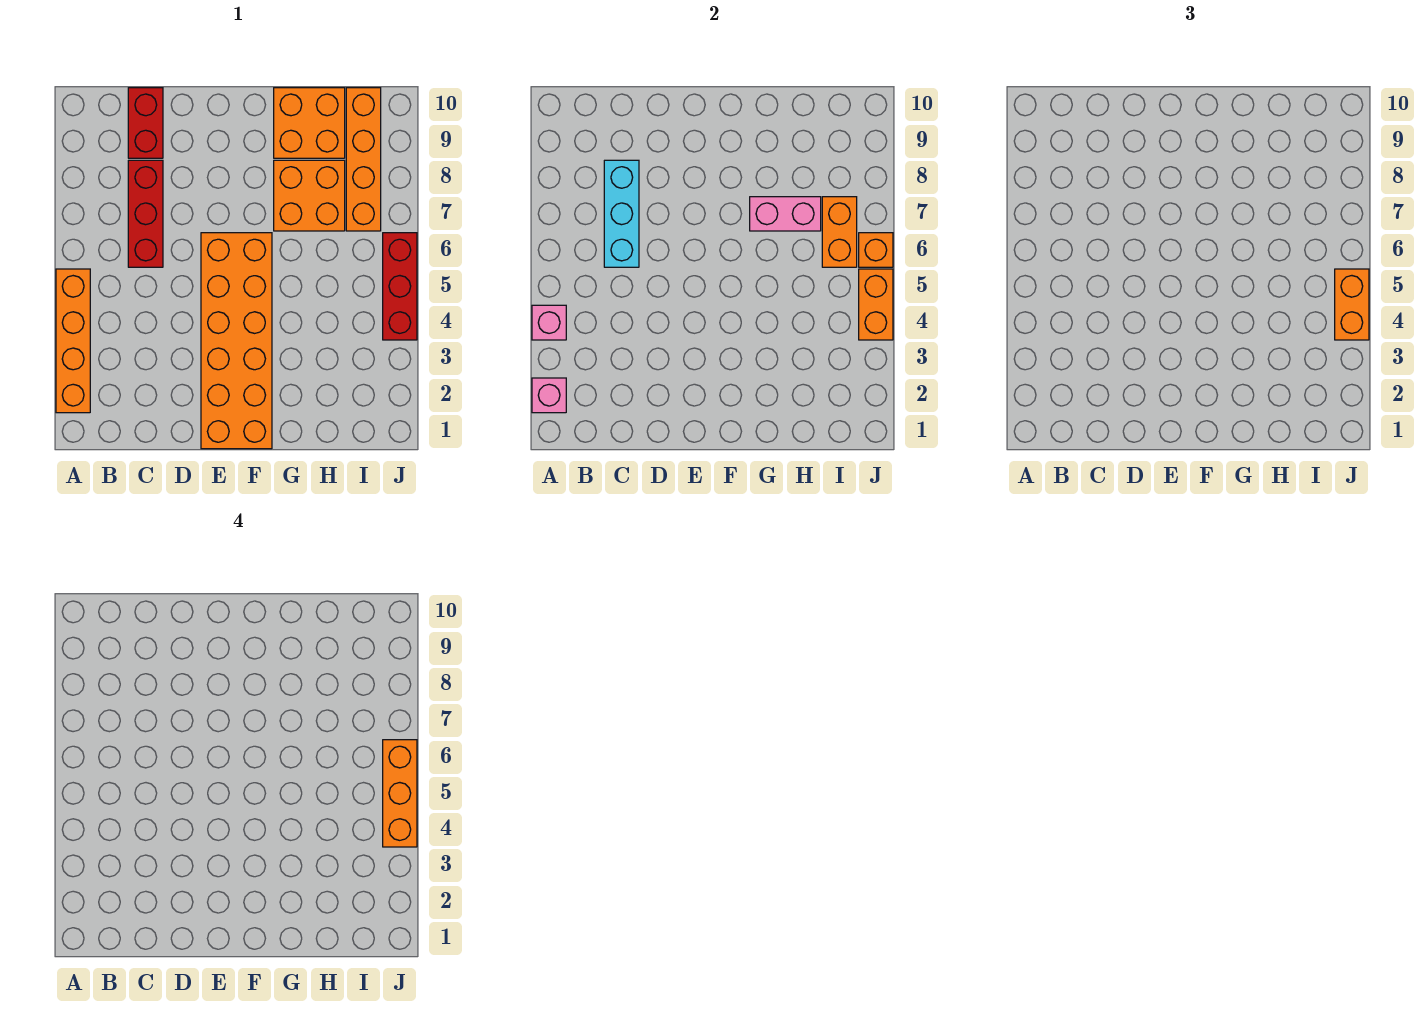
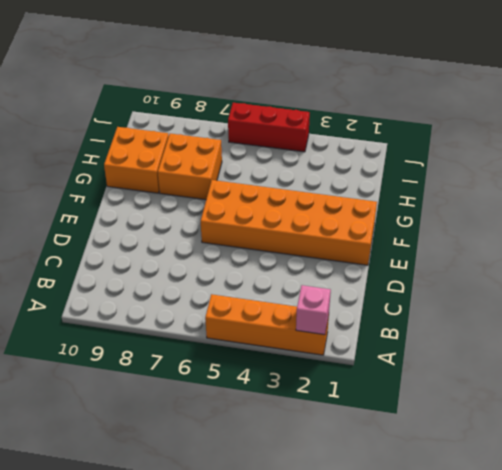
none -> red 1x3 brick [128,160,163,267]
none -> red 1x2 brick [128,88,163,158]
none -> orange 1x4 brick [346,88,381,231]

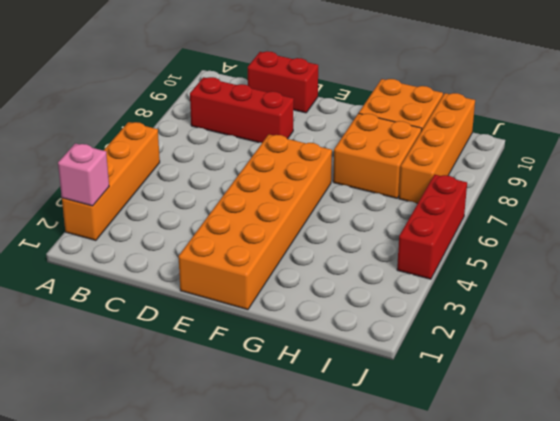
red 1x3 brick [190,77,294,143] -> red 1x3 brick turned to [128,160,163,267]
red 1x2 brick [247,51,318,113] -> red 1x2 brick turned to [128,88,163,158]
none -> pink 1x1 brick [532,305,566,340]
none -> cyan 1x3 brick [604,160,639,267]
none -> pink 1x2 brick [750,197,821,231]

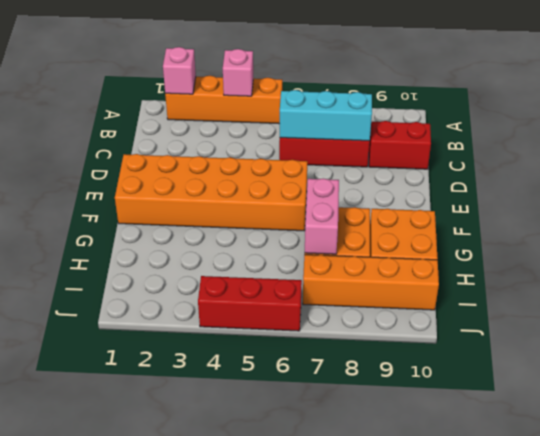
none -> orange 1x2 brick [822,197,857,267]
none -> orange 1x2 brick [859,269,893,340]
none -> orange 1x1 brick [859,233,893,267]

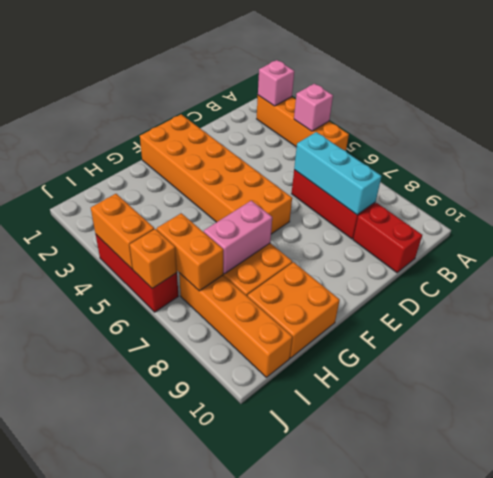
none -> orange 1x2 brick [1335,269,1369,340]
none -> orange 1x3 brick [383,740,417,847]

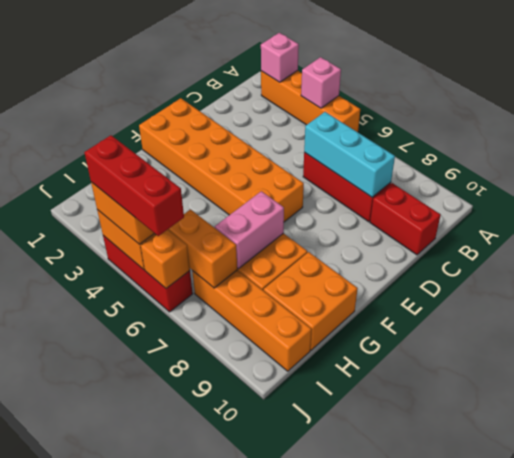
red 1x3 brick [84,135,184,236] -> orange 1x3 brick [383,740,417,847]

